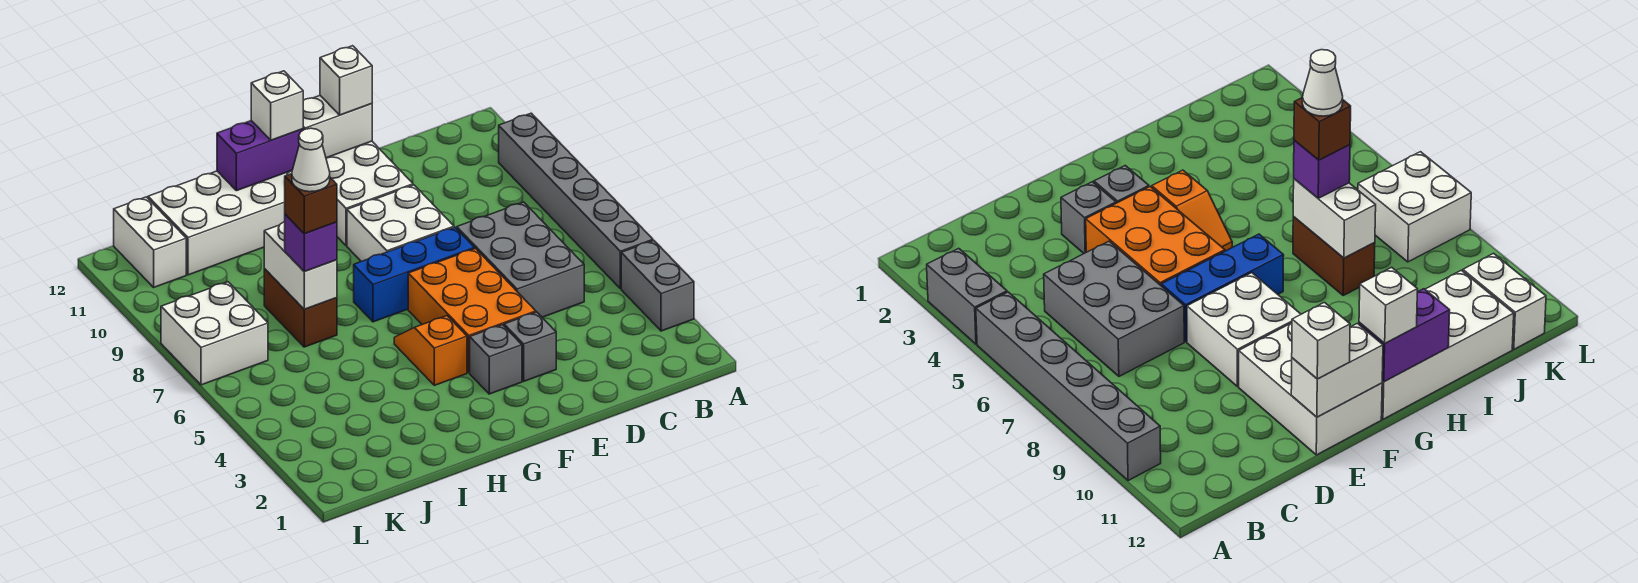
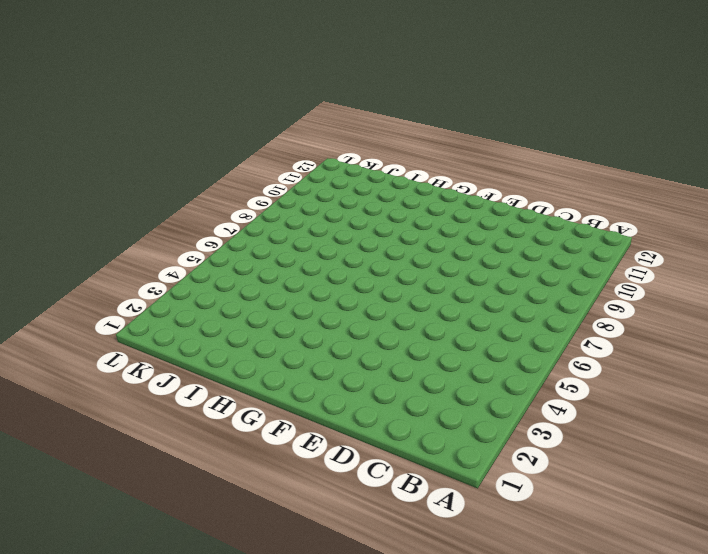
none -> grey 1x2 brick [621,241,694,331]
none -> grey 1x6 brick [499,113,653,289]
none -> grey 2x3 brick [457,202,584,317]

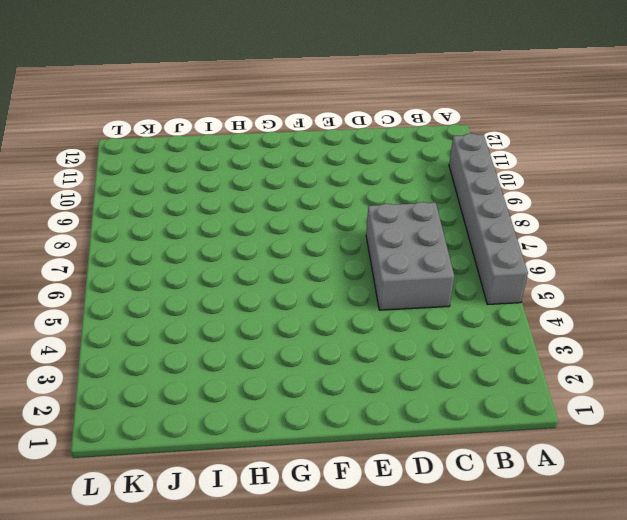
none -> grey 1x2 brick [621,241,694,331]
none -> grey 1x1 brick [504,312,556,381]
none -> orange 2x3 brick [408,249,536,373]

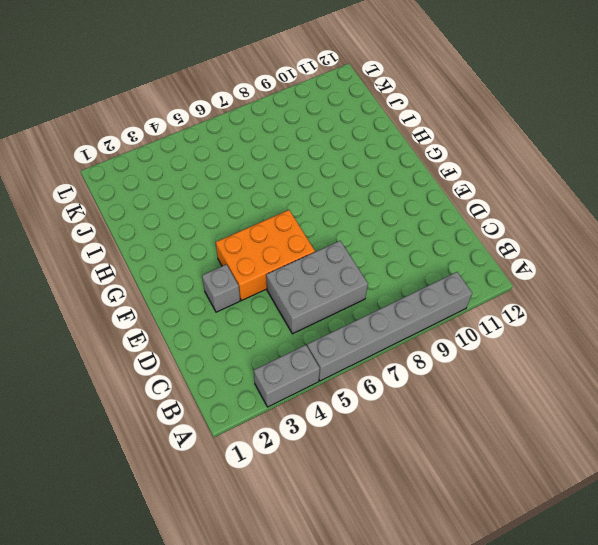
none -> blue 1x3 brick [354,227,475,322]
none -> white 2x2 brick [347,185,454,261]
none -> white 2x3 brick [326,141,413,246]

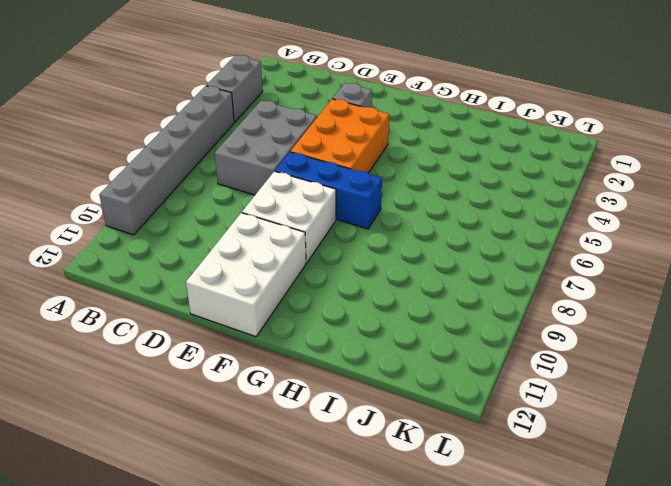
none -> grey 1x1 brick [470,325,522,394]
none -> orange 1x2 slope [394,316,467,385]
none -> white 2x4 brick [148,171,292,275]

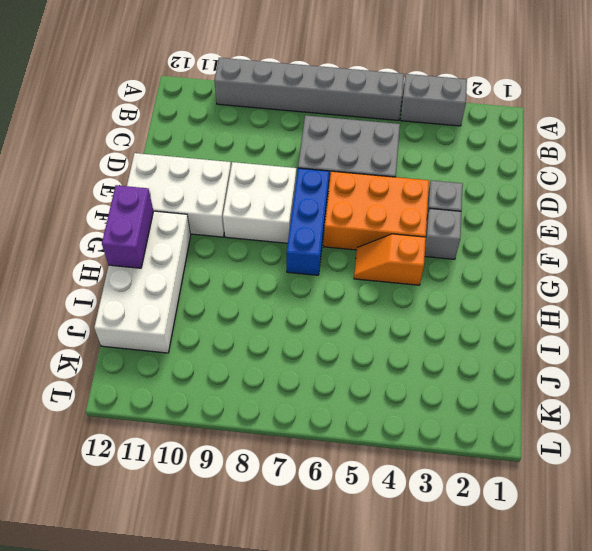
none -> brown 1x2 brick [264,269,337,347]
none -> white 2x2 brick [161,282,268,385]
none -> white 1x2 brick [114,197,186,287]

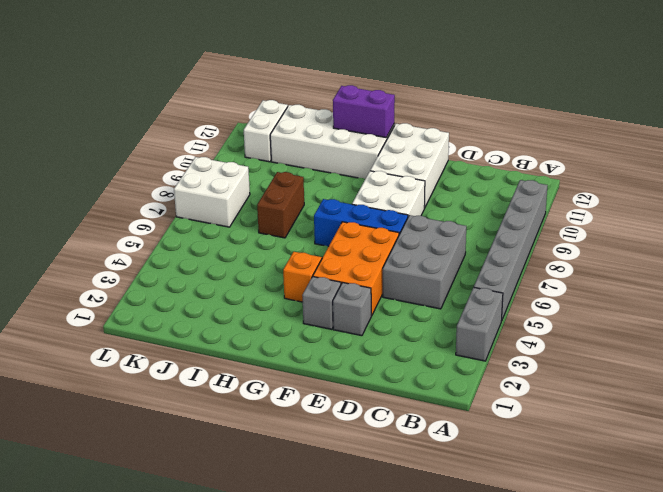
none -> white 1x2 brick [303,96,372,158]
none -> white 1x2 brick [264,222,337,309]
none -> white 1x1 brick [320,46,372,115]

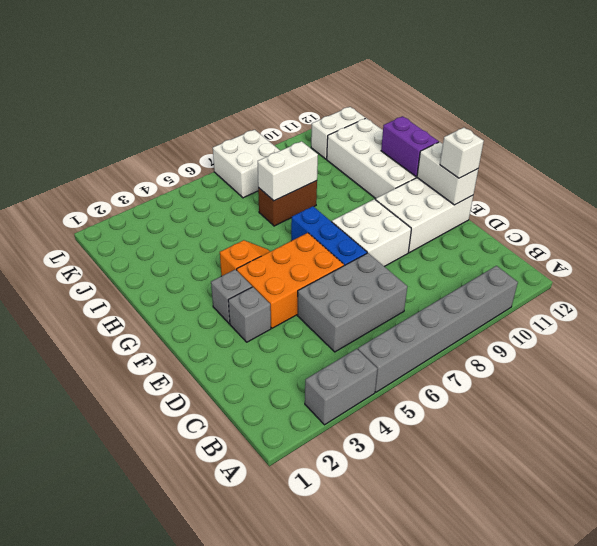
none -> white 1x1 brick [251,71,303,140]
none -> purple 1x1 brick [285,214,337,272]
none -> brown 1x1 brick [285,174,337,234]

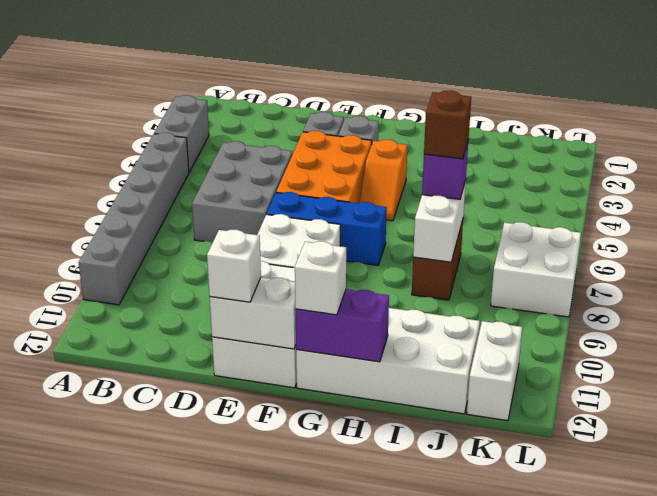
none -> white 1x1 cone [292,128,330,192]

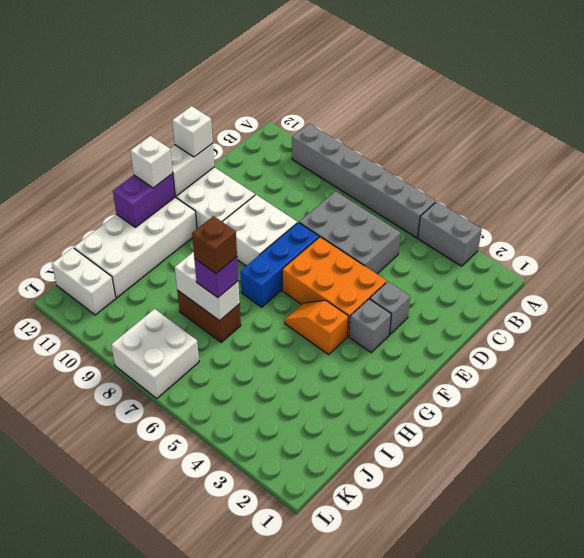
none -> white 1x1 cone [292,128,330,192]

